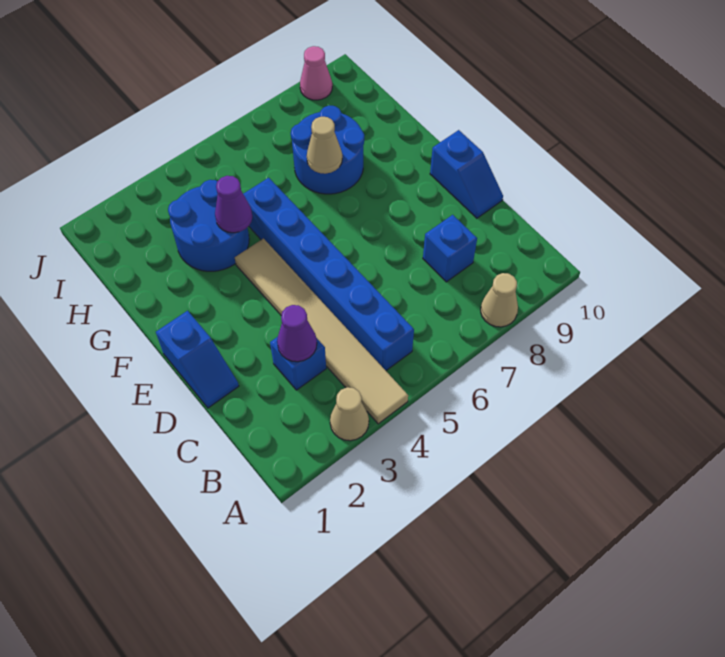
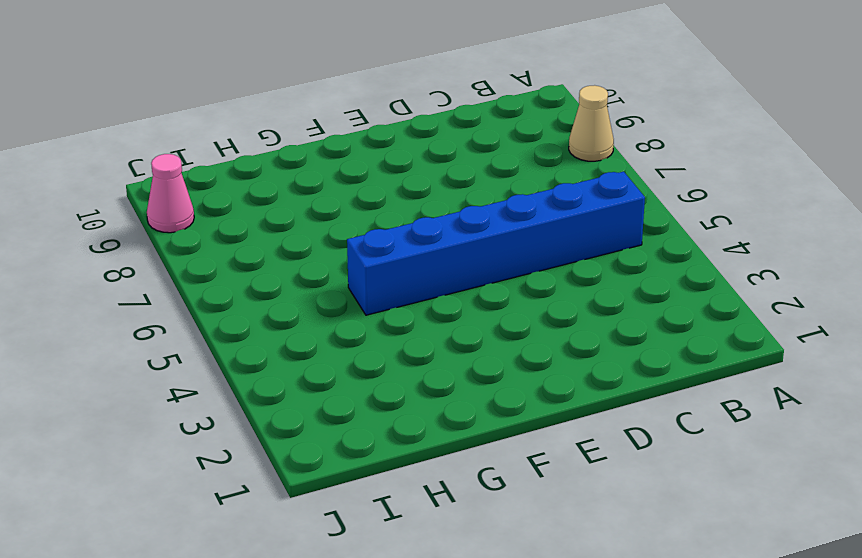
none -> tan 1x1 cone [330,387,369,441]
none -> tan 1x6 tile [235,239,408,424]
none -> blue 1x1 brick [270,337,326,390]

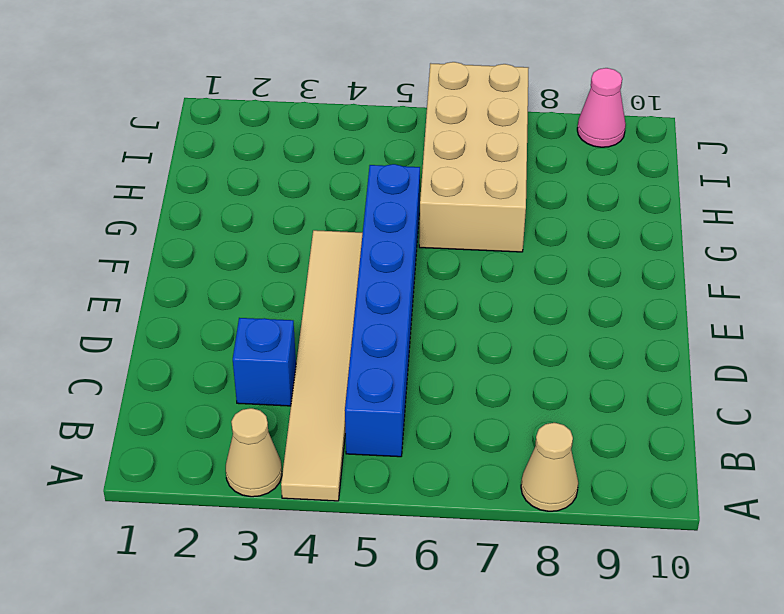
tan 2x4 brick [419,62,529,252] -> blue 2x2 round brick [291,106,364,194]
none -> blue 1x1 brick [423,215,477,282]
none -> blue 1x2 slope [156,311,239,408]
none -> blue 1x2 slope [430,130,503,218]

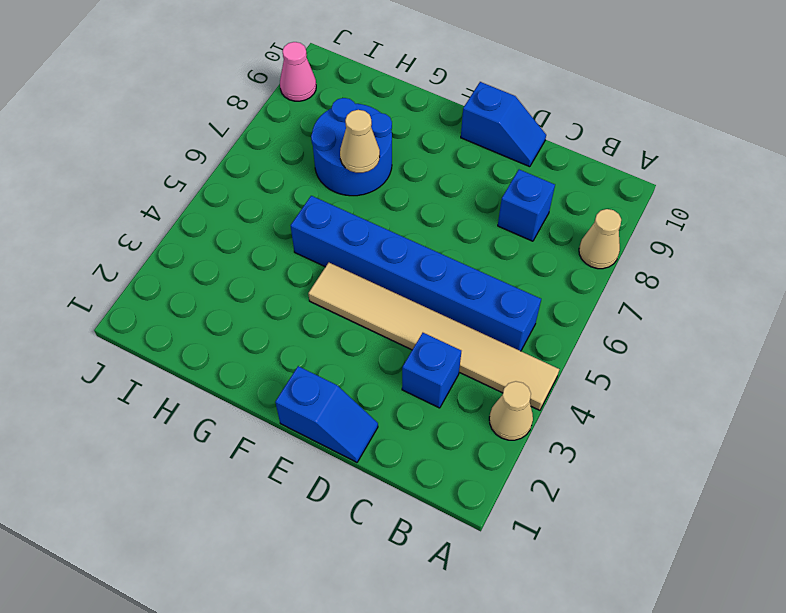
none -> blue 2x2 round brick [168,180,249,271]
none -> purple 1x1 cone [277,305,317,362]
none -> purple 1x1 cone [215,176,252,233]

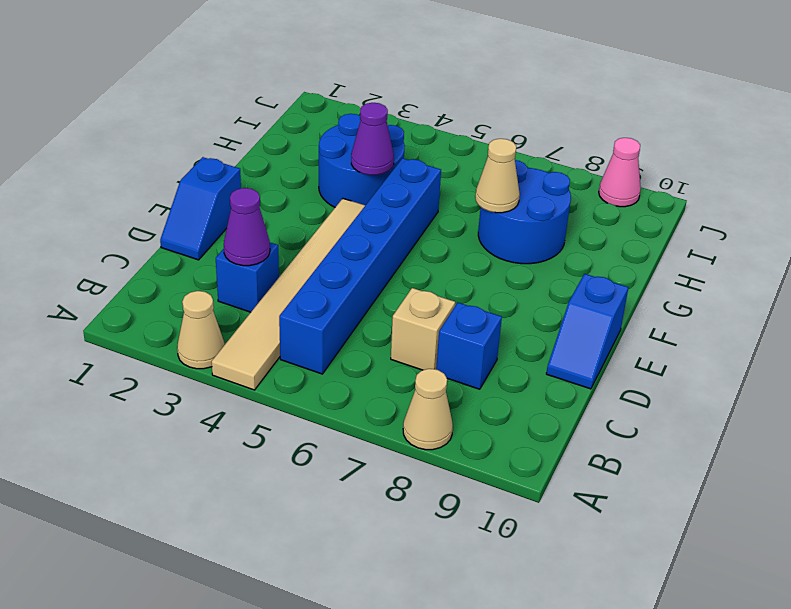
tan 1x1 brick [391,288,455,370] -> none

